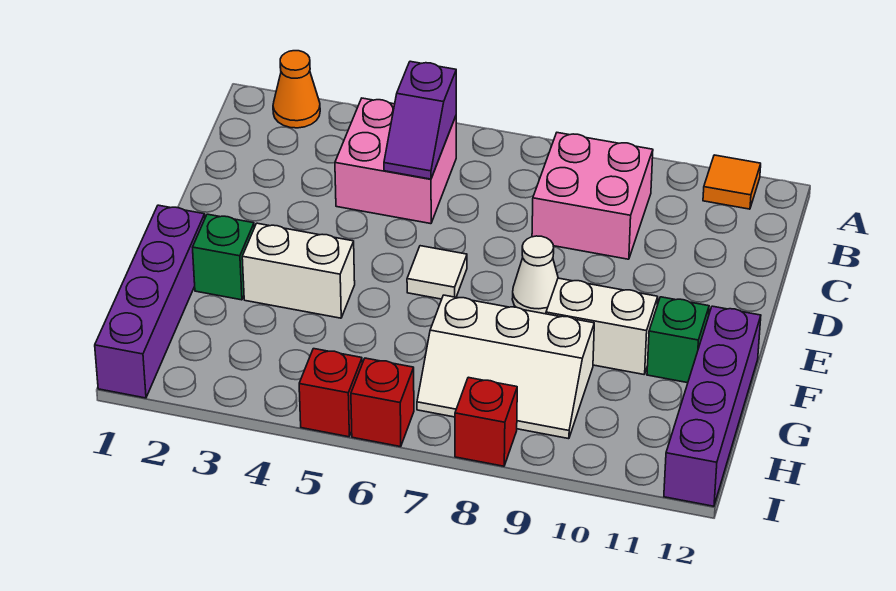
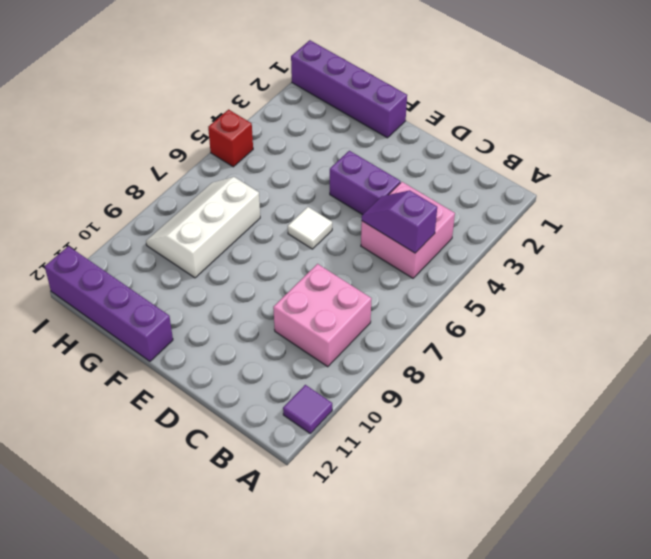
purple 1x1 tile [283,385,332,433] -> orange 1x1 tile [703,155,761,209]
purple 1x2 brick [330,151,401,215] -> none
none -> orange 1x1 cone [273,51,320,128]
none -> white 1x1 cone [512,236,558,314]
none -> green 1x1 brick [193,214,254,300]

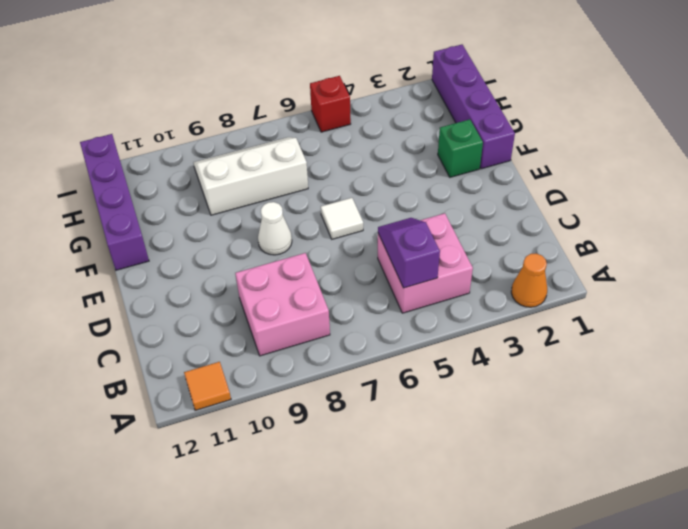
none -> white 1x2 brick [242,223,355,318]
none -> white 1x2 brick [546,278,658,374]
none -> green 1x1 brick [647,297,709,383]

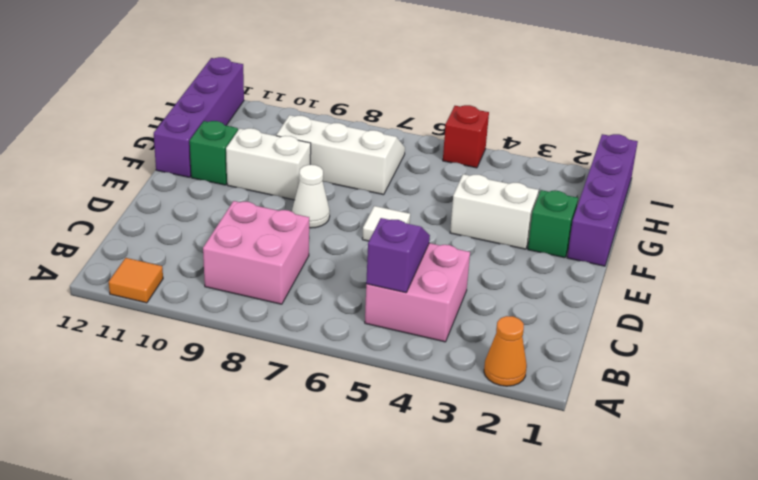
none -> red 1x1 brick [351,358,414,447]
none -> red 1x1 brick [455,377,517,466]

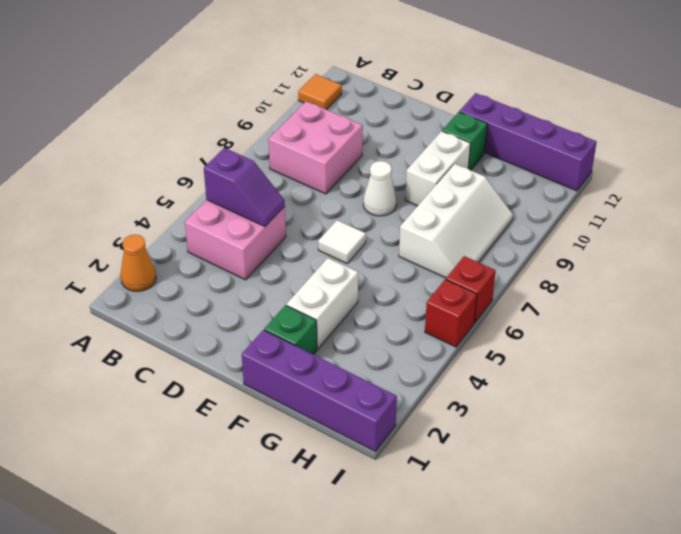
none -> red 1x1 brick [455,377,517,466]

